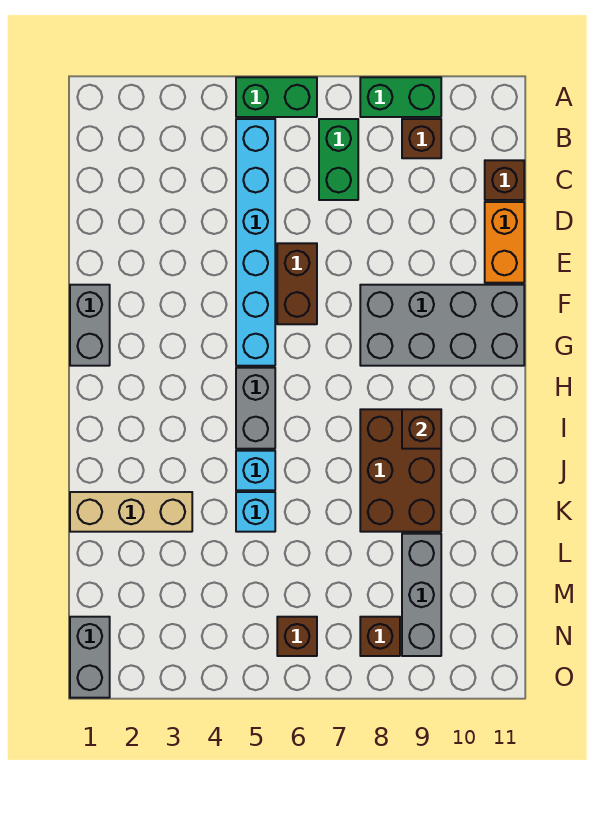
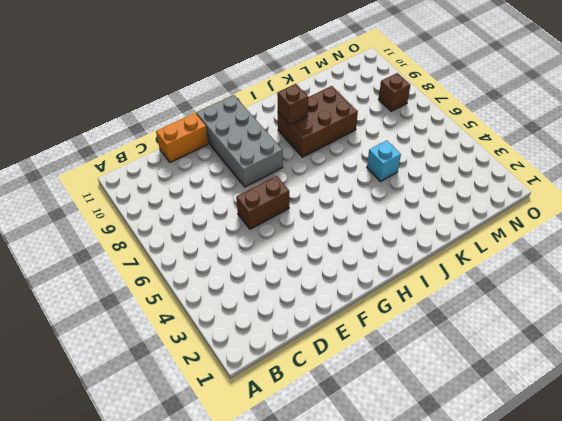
none -> green 1x2 brick [236,77,317,117]
none -> green 1x2 brick [360,77,441,117]
none -> cyan 1x6 brick [236,119,275,366]

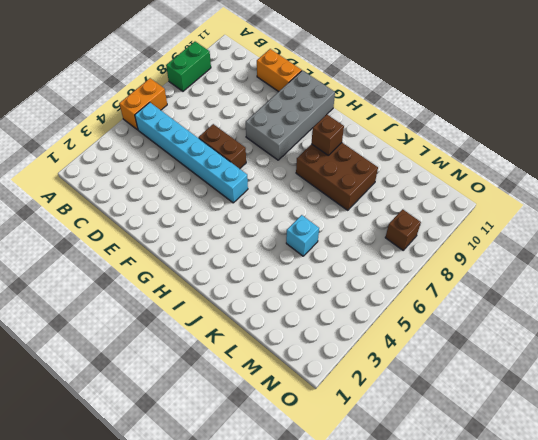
orange 1x2 brick [119,78,167,130] -> green 1x2 brick [236,77,317,117]
none -> green 1x2 brick [319,119,358,200]
none -> brown 1x1 brick [402,119,441,158]
none -> brown 1x1 brick [485,160,524,200]

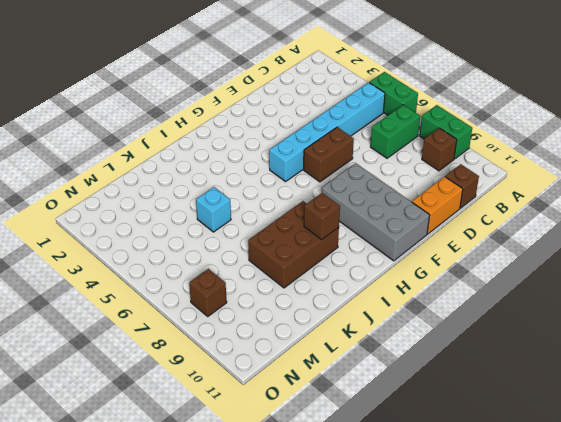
none -> grey 1x2 brick [70,285,110,366]
none -> grey 1x2 brick [236,368,275,449]
none -> cyan 1x1 brick [236,451,275,490]

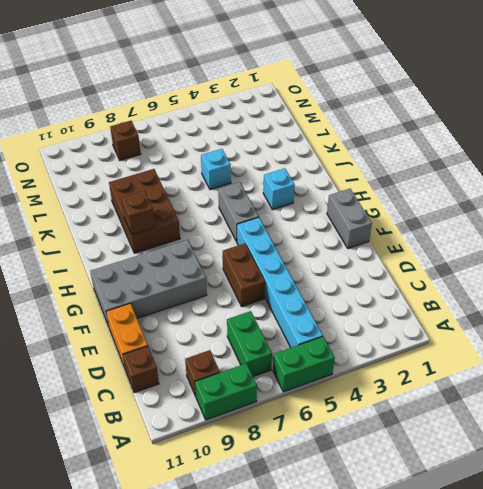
cyan 1x1 brick [263,168,295,210] -> cyan 1x1 brick moved to [236,451,275,490]
none -> tan 1x3 brick [70,492,192,532]
none -> grey 1x3 brick [402,534,441,656]
none -> grey 1x2 brick [70,617,110,698]

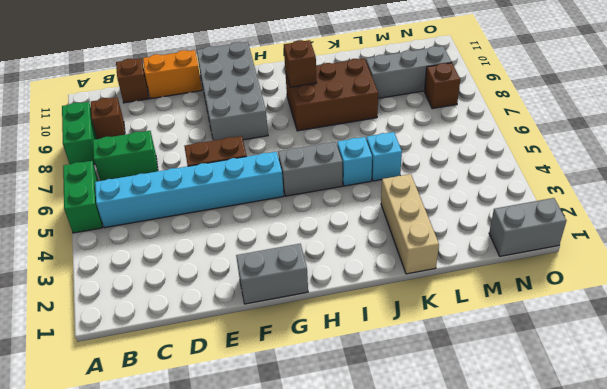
none -> brown 1x1 brick [277,617,317,656]

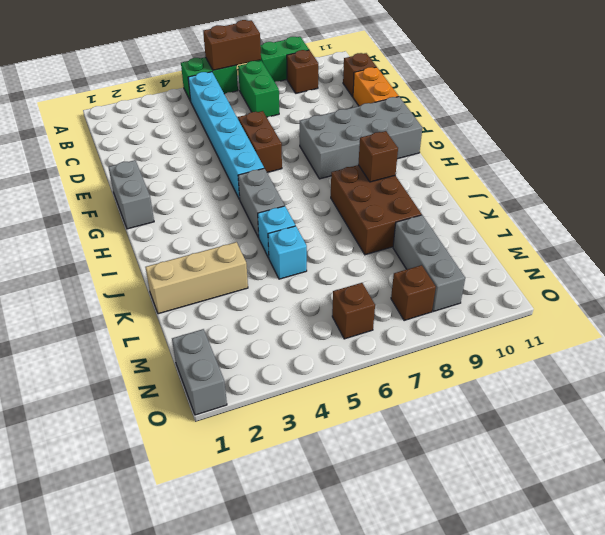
brown 1x2 brick [203,20,261,70] -> none

